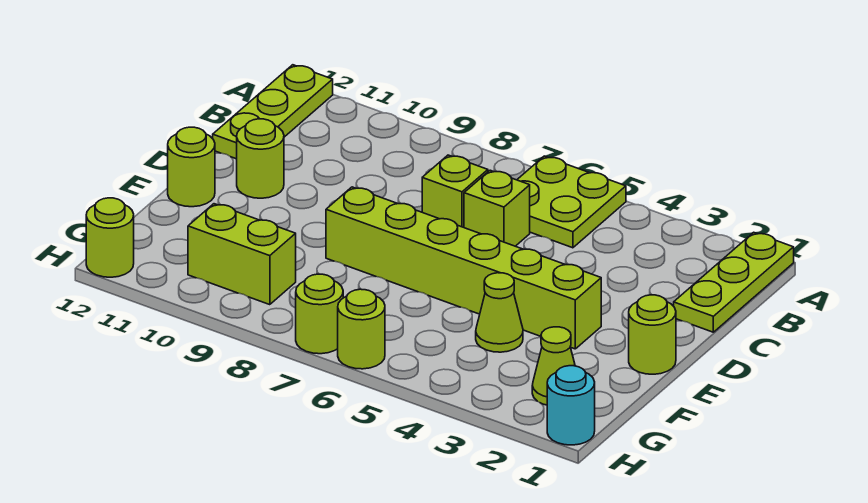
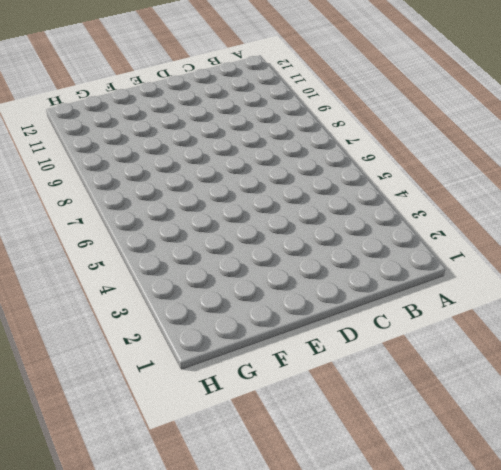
none -> lime 1x3 plate [674,232,794,332]
none -> lime 2x2 plate [517,156,626,248]
none -> lime 1x3 plate [213,65,333,159]

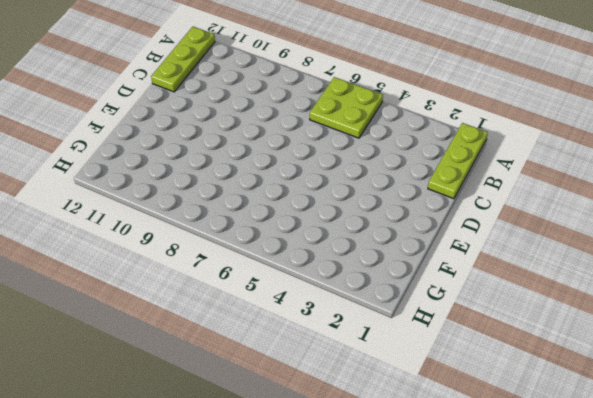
none -> lime 1x1 brick [464,170,530,246]
none -> lime 1x1 brick [422,155,488,227]
none -> lime 1x1 round brick [237,119,284,198]

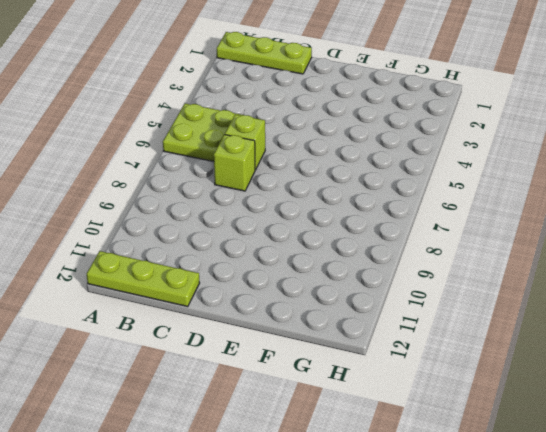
none -> lime 1x1 round brick [237,119,284,198]
none -> lime 1x1 round brick [629,295,676,374]
none -> lime 1x6 brick [326,187,601,349]

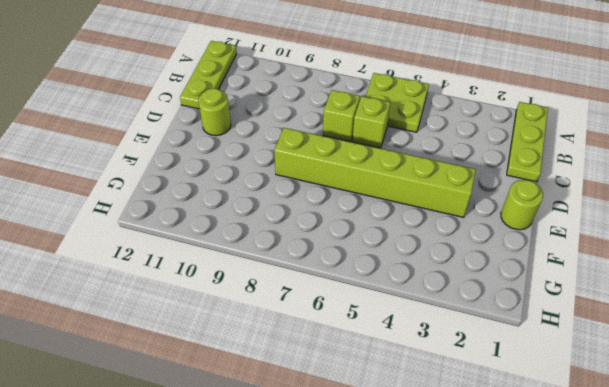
none -> lime 1x1 round brick [168,127,215,207]
none -> lime 1x1 cone [476,273,523,352]
none -> lime 1x1 cone [532,327,575,405]

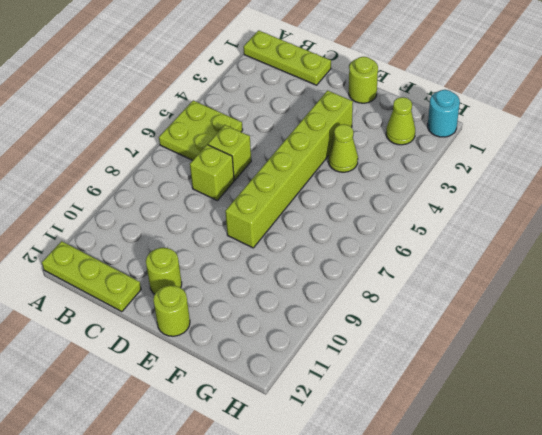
none -> lime 1x2 brick [188,204,296,305]
none -> lime 1x1 round brick [338,289,385,369]
none -> lime 1x1 round brick [296,274,343,354]

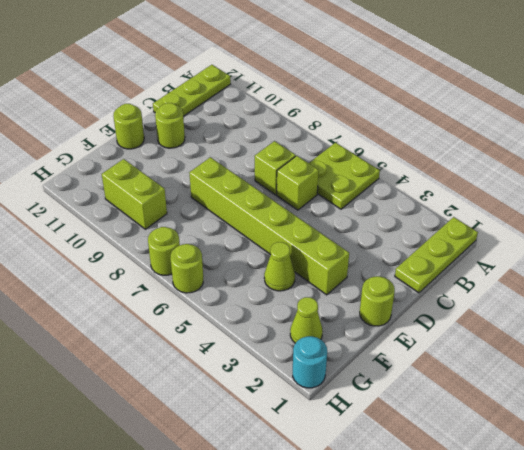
none -> lime 1x1 round brick [86,198,134,277]

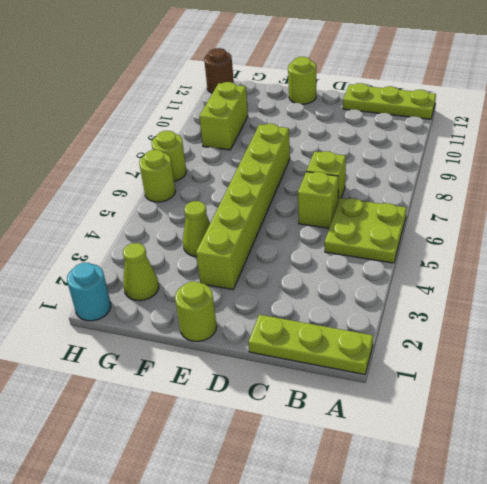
brown 1x1 round brick [204,48,234,93] -> lime 1x1 round brick [86,198,134,277]
none -> lime 1x1 round brick [237,119,284,198]

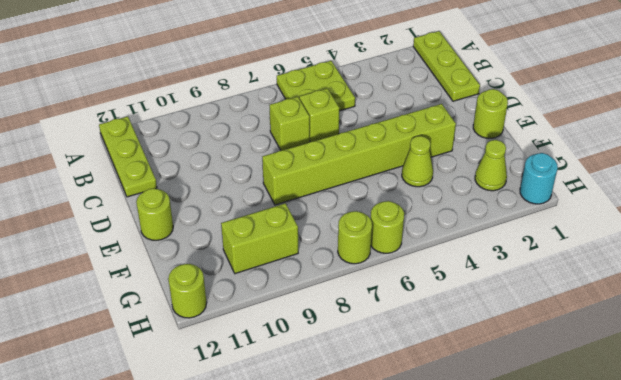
none -> lime 1x1 round brick [237,119,284,198]

